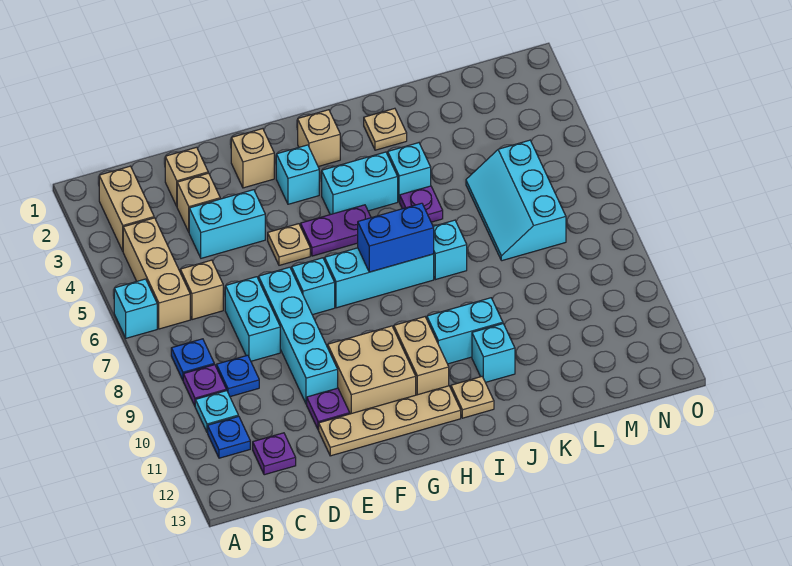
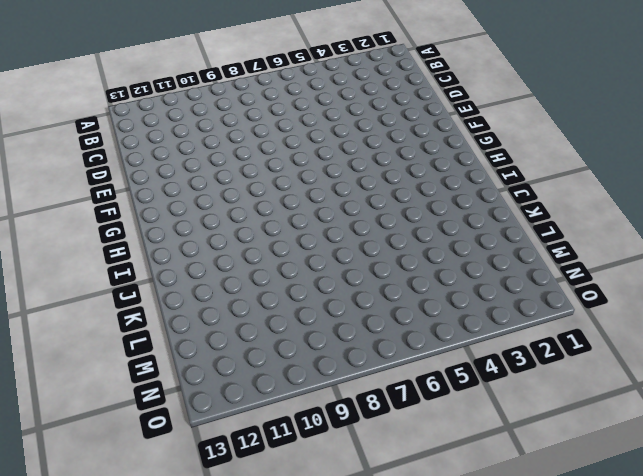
none -> cyan 1x1 brick [114,279,157,338]
none -> tan 1x2 brick [99,166,154,251]
none -> tan 1x3 brick [123,218,190,329]
none -> blue 1x1 plate [171,339,214,380]

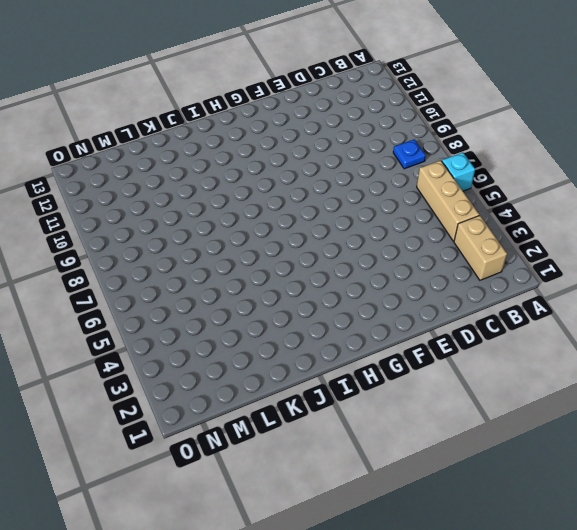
none -> purple 1x1 plate [183,365,226,406]
none -> cyan 1x1 plate [195,391,238,432]
none -> blue 1x1 plate [208,416,250,458]
none -> tan 1x1 brick [180,260,223,320]

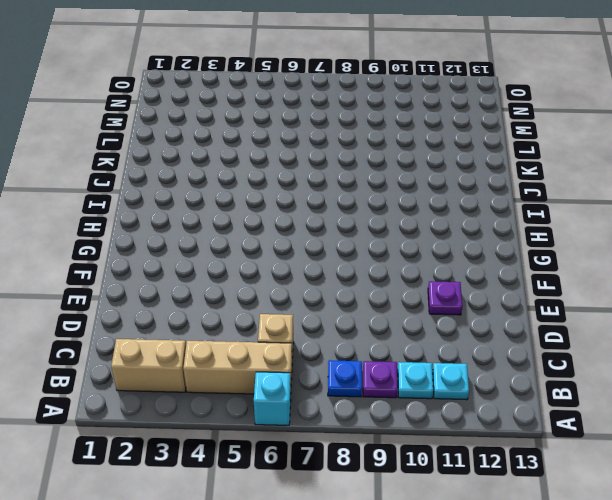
cyan 1x1 plate [432,363,469,400] -> blue 1x1 plate [208,416,250,458]
none -> blue 1x1 plate [217,355,259,397]
none -> purple 1x1 plate [253,433,296,475]
none -> tan 1x1 brick [165,147,208,206]
none -> tan 1x1 brick [177,173,220,232]

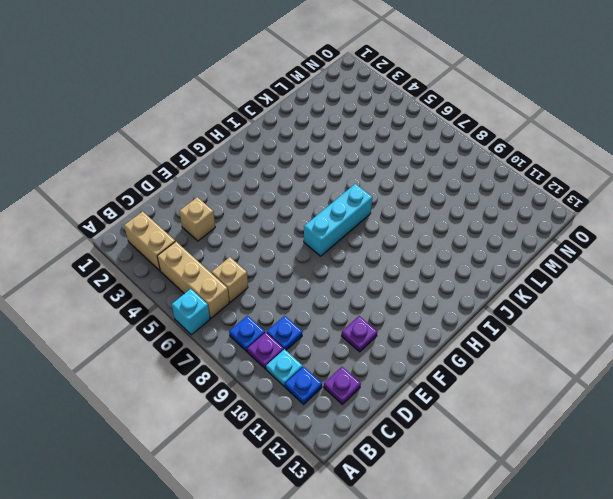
none -> tan 1x1 brick [165,147,208,206]
none -> cyan 1x2 brick [189,190,265,258]
none -> cyan 1x2 brick [225,277,280,361]
none -> cyan 1x4 brick [259,267,338,404]

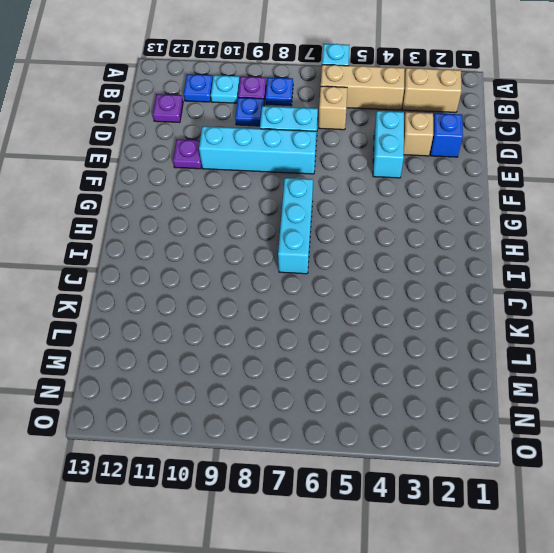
blue 1x1 brick [430,113,463,157] -> tan 1x1 brick [165,147,208,206]
none -> tan 1x4 plate [319,386,461,456]
none -> tan 1x1 brick [231,129,274,188]
none -> tan 1x1 plate [268,224,310,265]
none -> cyan 1x1 brick [292,258,335,315]

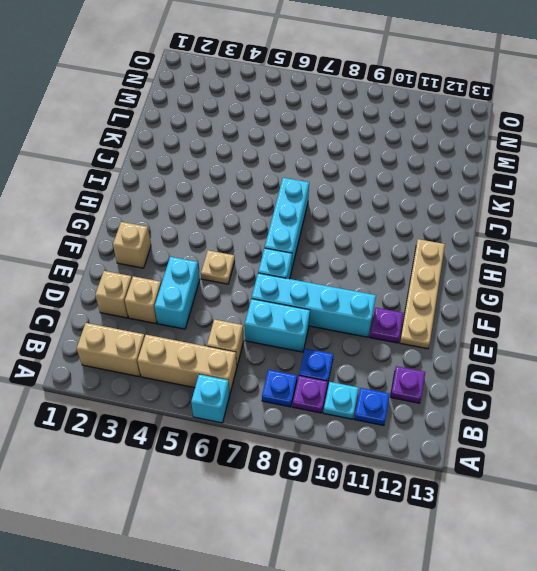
none -> tan 2x2 brick [328,326,416,414]
none -> cyan 1x1 brick [276,145,319,204]
none -> purple 1x2 plate [301,205,371,256]
none -> tan 1x1 brick [298,110,340,167]

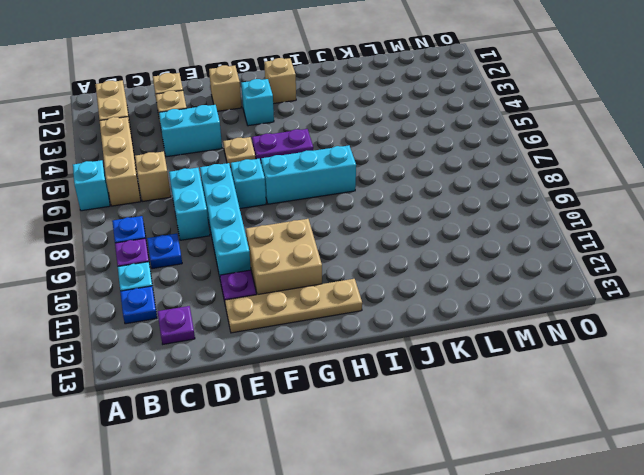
none -> cyan 1x2 brick [322,152,398,215]
none -> tan 1x2 brick [394,317,449,395]
none -> cyan 1x2 brick [427,298,503,364]
none -> tan 1x1 plate [451,377,494,418]

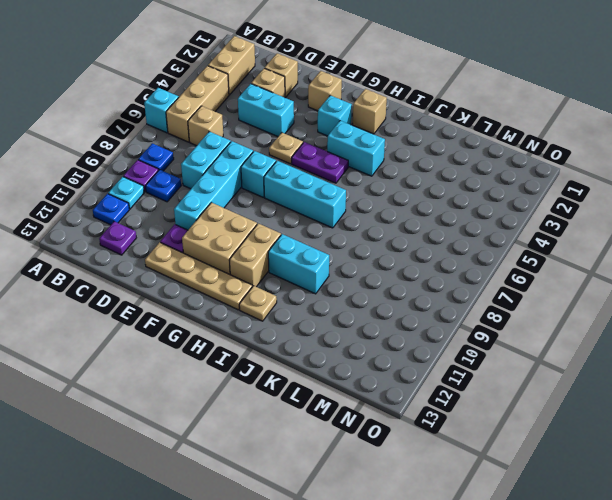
none -> tan 1x1 plate [364,108,407,150]
none -> cyan 1x1 brick [388,143,431,202]
none -> purple 1x1 plate [400,186,443,222]
none -> cyan 1x1 brick [433,220,467,280]

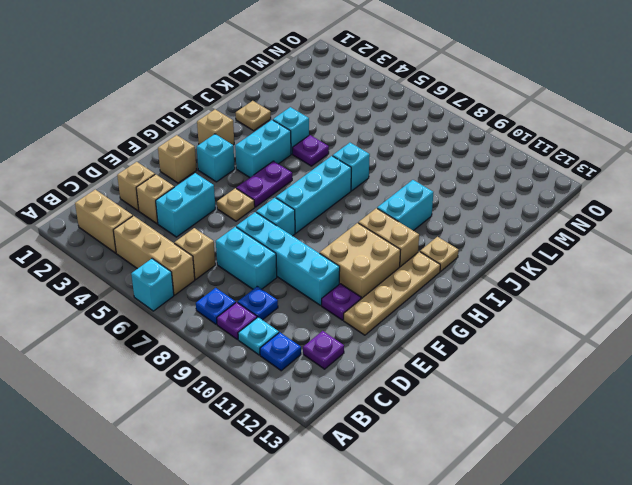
none -> cyan 1x1 brick [472,324,515,382]
none -> cyan 2x3 slope [466,140,566,261]
none -> blue 1x2 brick [358,203,434,272]

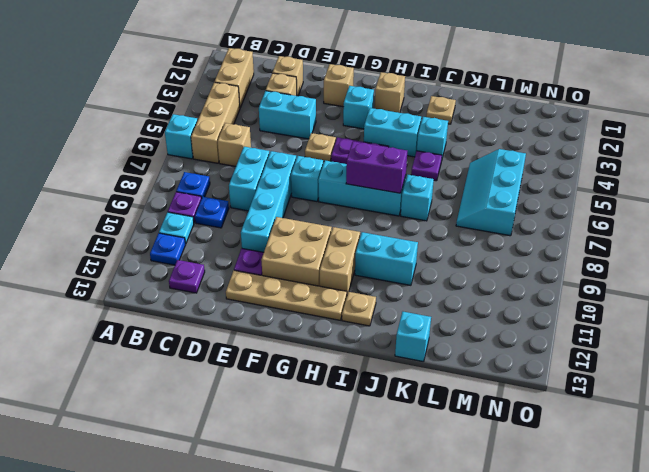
purple 1x2 brick [346,141,407,193] -> blue 1x2 brick [358,203,434,272]
cyan 1x1 brick [395,312,431,362] -> cyan 1x1 brick moved to [472,324,515,382]

